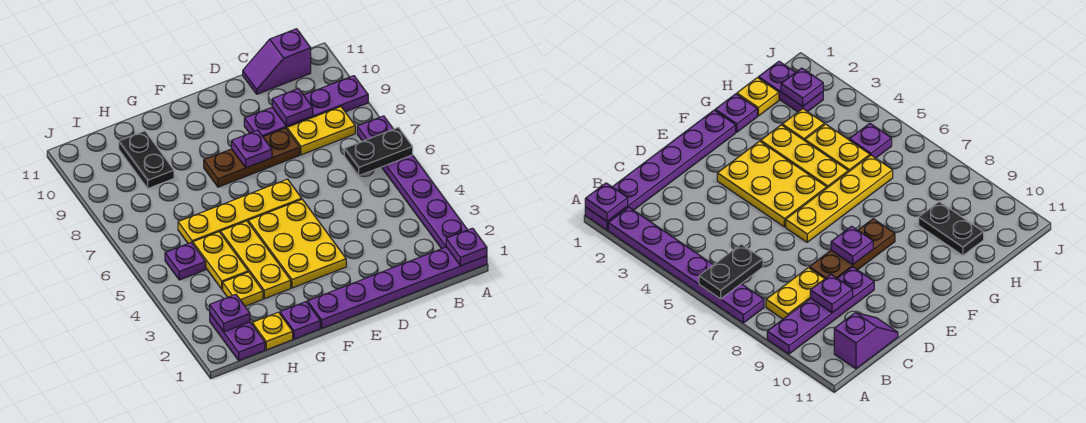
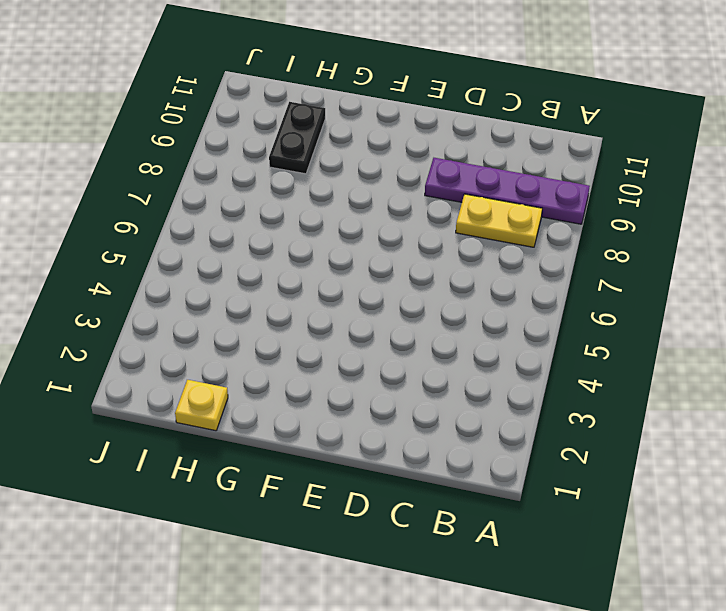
none -> purple 1x6 plate [308,247,487,328]
none -> purple 1x6 plate [357,116,467,249]
none -> purple 1x2 slope [243,29,311,94]

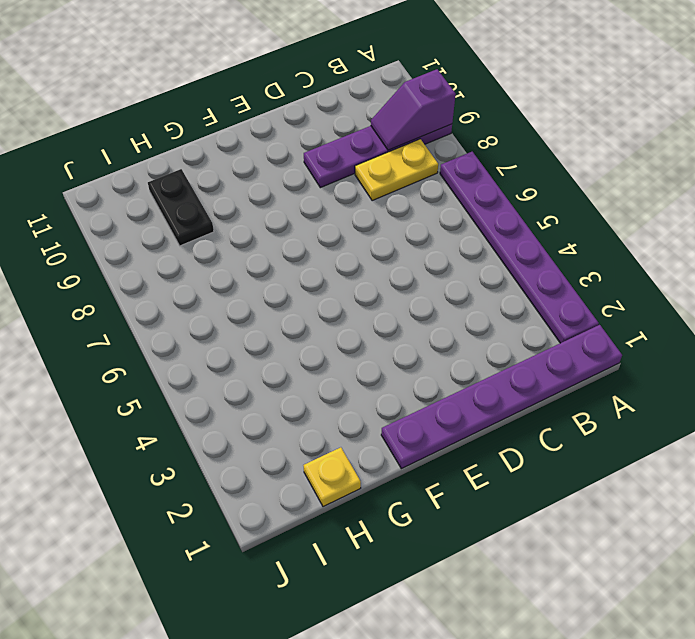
purple 1x2 slope [371,69,456,150] -> purple 1x2 slope moved to [243,29,311,94]
none -> brown 1x3 plate [204,128,300,187]
none -> yellow 2x3 plate [248,199,346,288]
none -> yellow 1x4 plate [178,179,302,244]

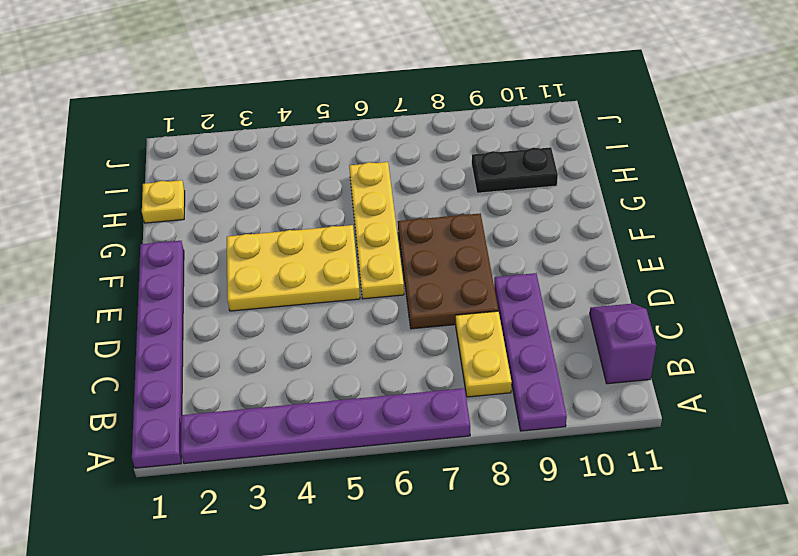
brown 2x3 plate [398,214,498,329] -> brown 1x3 plate [204,128,300,187]
none -> purple 1x1 plate [280,302,320,339]
none -> yellow 1x3 plate [221,221,291,299]
none -> yellow 1x1 plate [223,272,263,306]

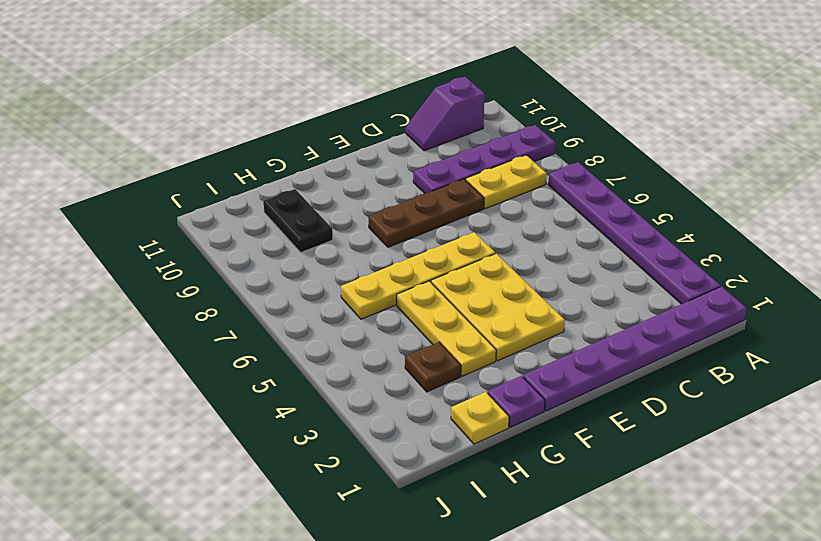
brown 1x1 plate [405,342,461,392] -> yellow 1x1 plate [223,272,263,306]
none -> yellow 1x2 plate [193,232,248,289]
none -> purple 1x2 plate [210,314,265,360]
none -> purple 1x1 plate [165,242,206,280]

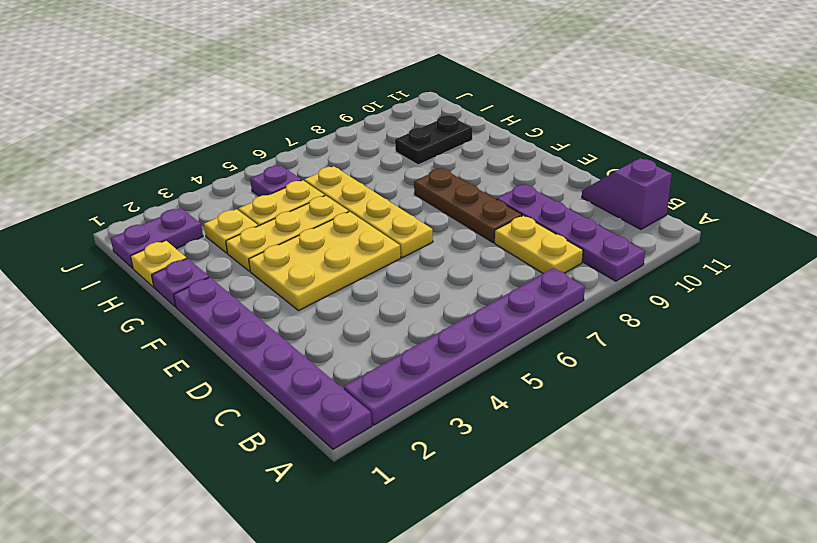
none -> purple 1x1 plate [446,228,487,266]
none -> black 1x2 plate [344,127,413,176]
none -> purple 1x1 plate [272,89,313,126]

